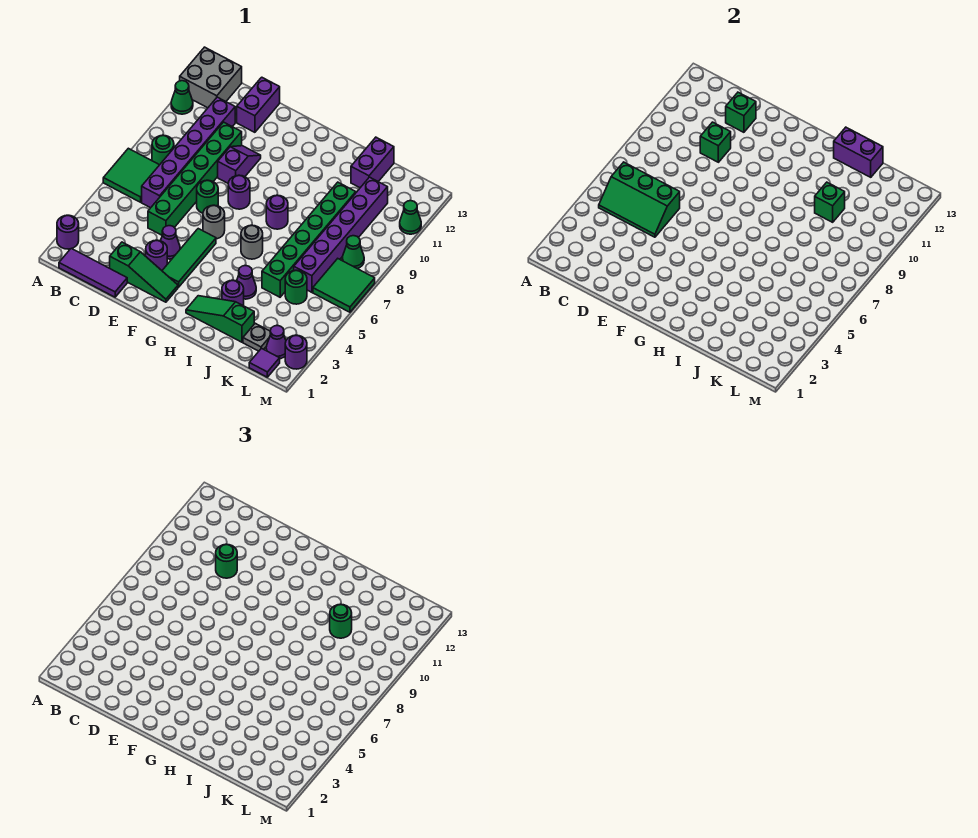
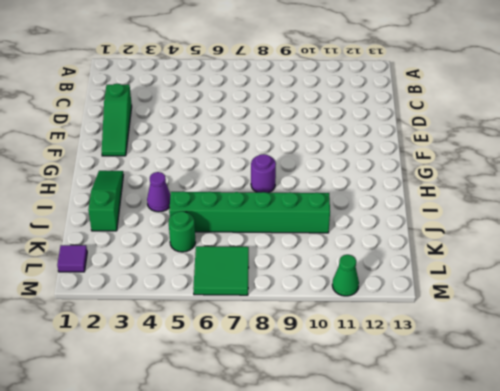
none -> purple 1x1 round brick [57,215,79,249]
none -> green 2x2 tile [103,148,159,202]
none -> green 1x1 cone [171,81,193,114]
none -> grey 2x2 brick [180,47,242,108]

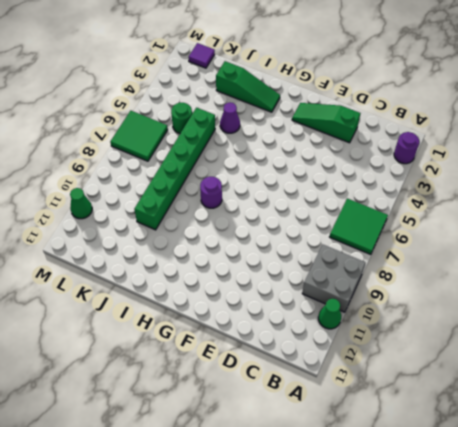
grey 2x2 brick [302,245,365,312] -> grey 2x2 brick moved to [180,47,242,108]
none -> purple 1x3 tile [59,248,127,297]
none -> green 1x1 round brick [152,135,174,165]
none -> purple 1x6 brick [142,97,235,208]
none -> green 1x6 brick [148,122,242,235]

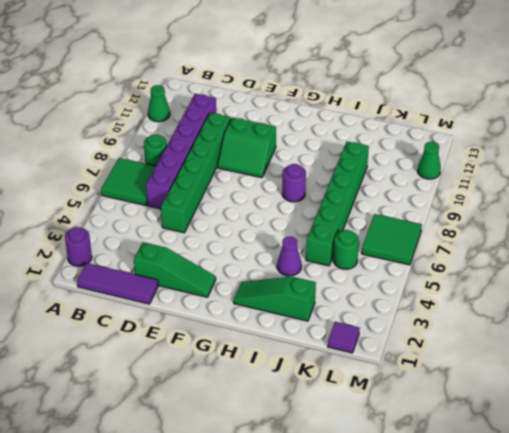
green 2x2 slope [218,118,276,178] -> purple 1x2 slope [218,146,261,183]
none -> grey 2x2 brick [180,47,242,108]
none -> purple 1x2 brick [237,77,280,132]
none -> purple 1x1 round brick [146,240,167,270]
none -> purple 1x1 cone [161,226,180,259]

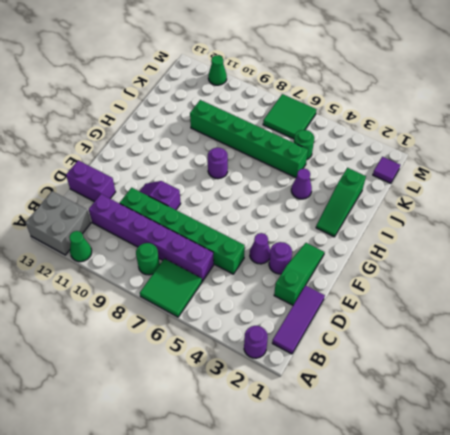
none -> green 1x1 round brick [197,180,218,213]
none -> green 1x3 tile [162,229,216,287]
none -> grey 1x1 round brick [203,205,225,239]
none -> purple 1x1 round brick [228,175,250,209]

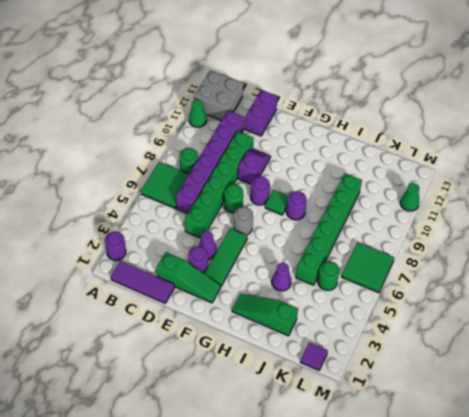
green 1x1 tile [265,190,288,215] -> none
none -> grey 1x1 round brick [241,225,263,259]
none -> purple 1x1 round brick [222,280,244,306]
none -> purple 1x2 brick [351,137,394,188]
none -> grey 1x1 plate [243,323,271,351]

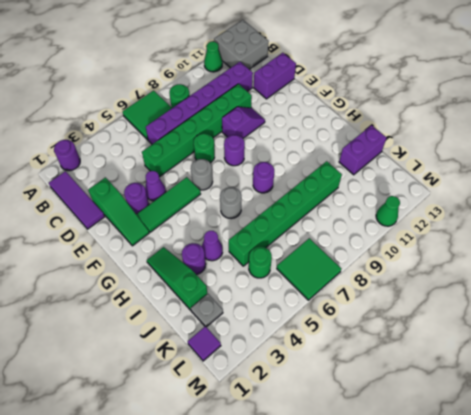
none -> purple 1x6 brick [294,177,388,292]
none -> purple 1x1 cone [266,325,286,359]
none -> green 1x1 cone [342,236,364,269]
none -> purple 1x1 round brick [285,335,307,369]

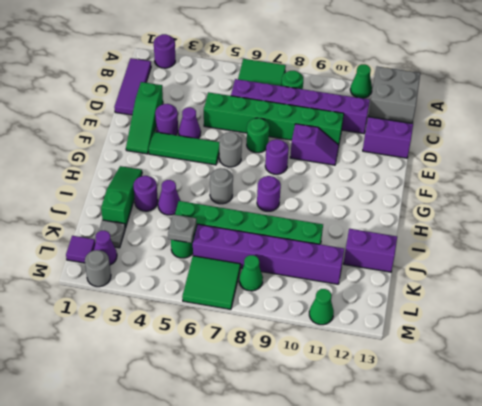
grey 1x1 plate [168,214,196,243] -> none
grey 1x1 round brick [85,250,111,287] -> purple 1x1 round brick [285,335,307,369]
none -> green 2x3 slope [599,162,680,237]
none -> green 1x1 brick [700,122,731,162]
none -> green 1x1 brick [726,92,756,132]
none -> purple 1x2 brick [834,127,883,177]

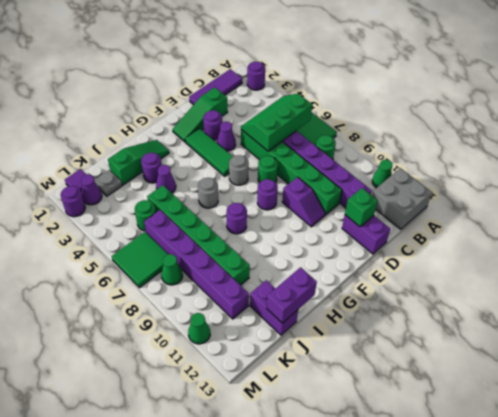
none -> green 1x1 brick [700,122,731,162]
none -> green 1x1 brick [815,182,845,222]
none -> green 1x1 round brick [216,544,237,578]
none -> green 1x1 round brick [330,604,352,638]

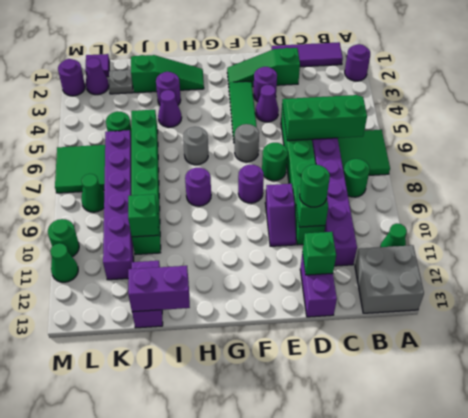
green 1x1 round brick [48,219,79,257] -> green 1x1 round brick moved to [330,604,352,638]

